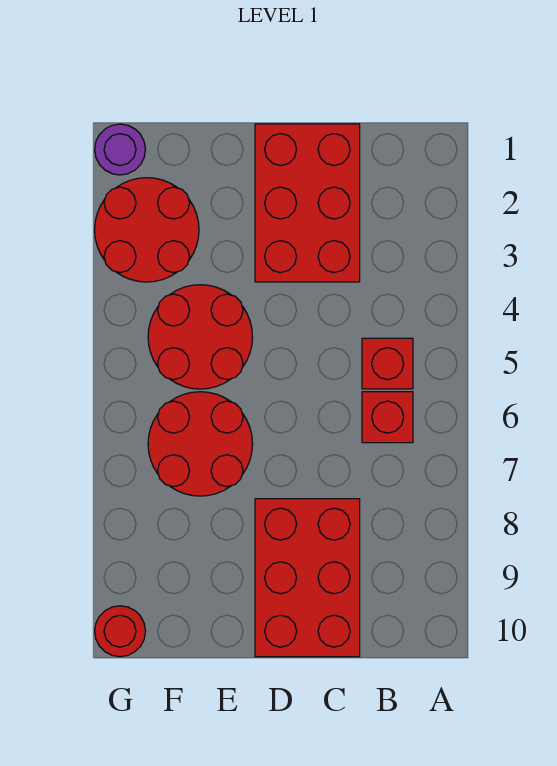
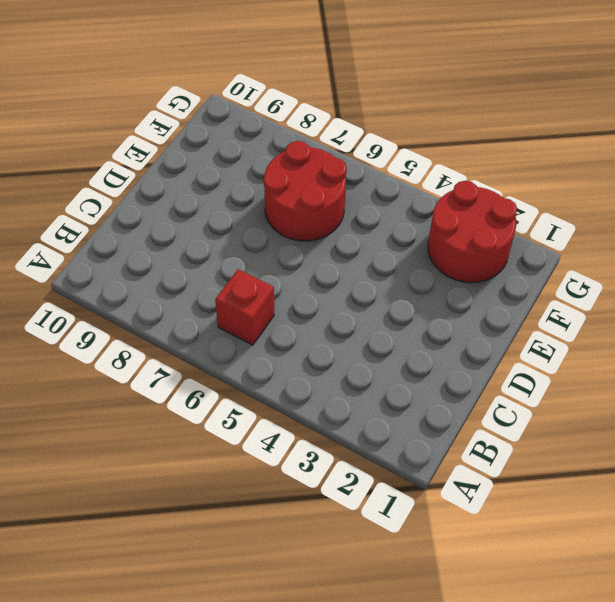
none -> red 1x1 brick [362,338,413,389]
none -> red 2x3 brick [255,124,360,282]

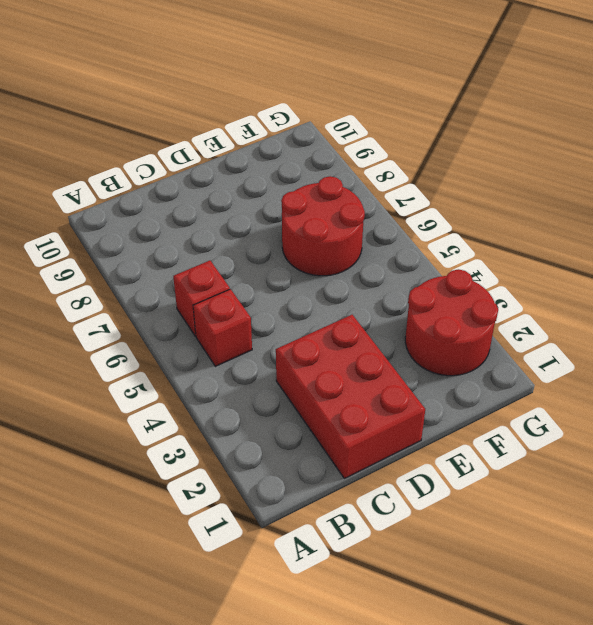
none -> red 2x3 brick [255,499,360,657]
none -> red 2x2 round brick [148,285,253,389]

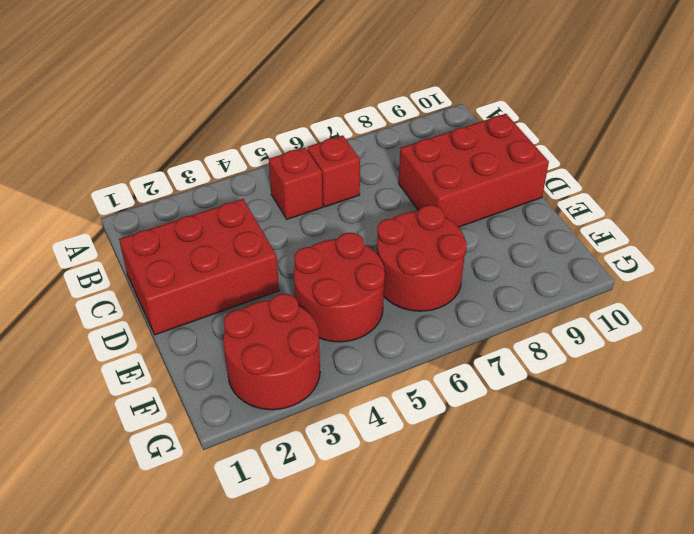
none -> purple 1x1 round brick [95,124,145,175]
none -> red 1x1 round brick [95,606,145,657]

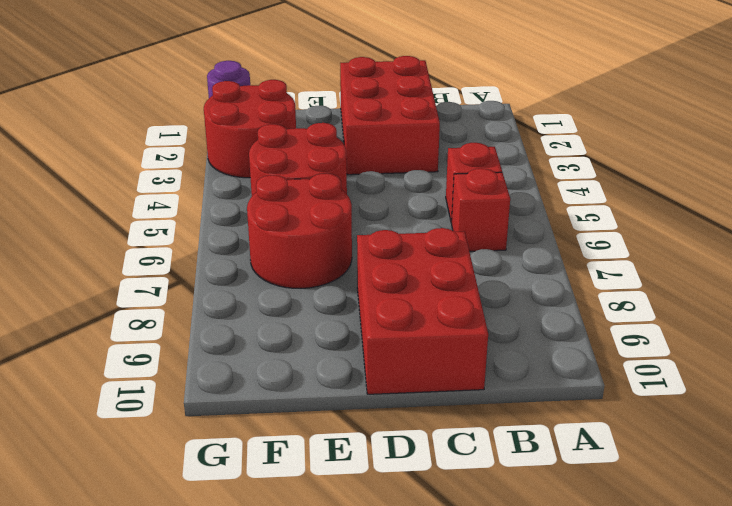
none -> red 1x1 round brick [95,606,145,657]

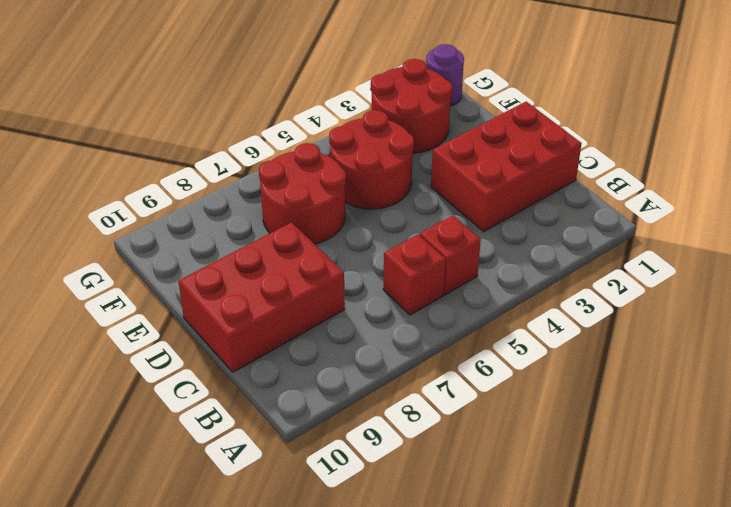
none -> red 1x1 round brick [95,606,145,657]

